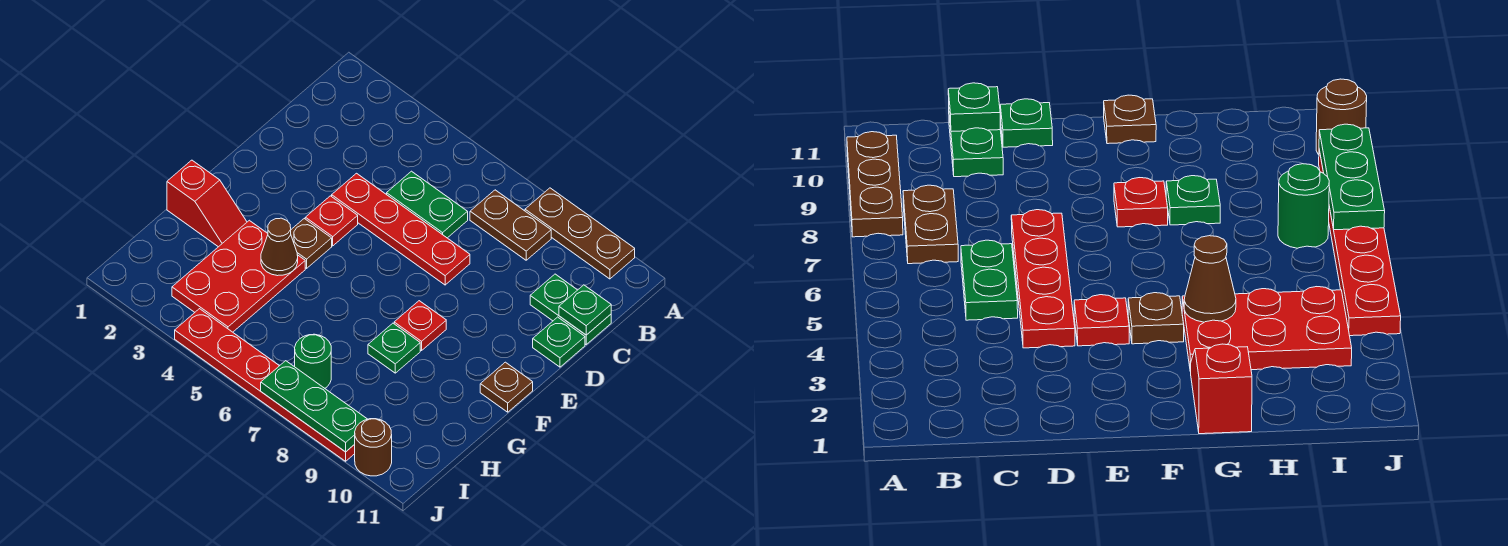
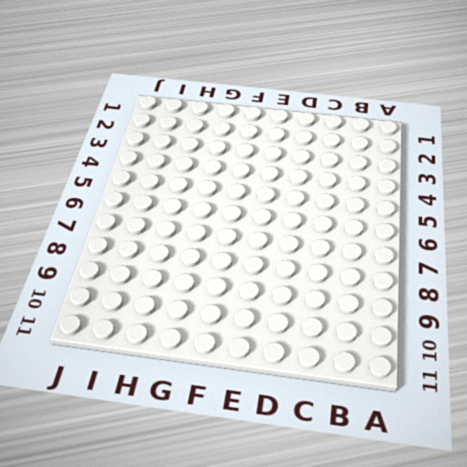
none -> brown 1x3 plate [525,188,635,279]
none -> brown 1x2 plate [470,190,551,260]
none -> green 1x2 plate [387,171,468,238]

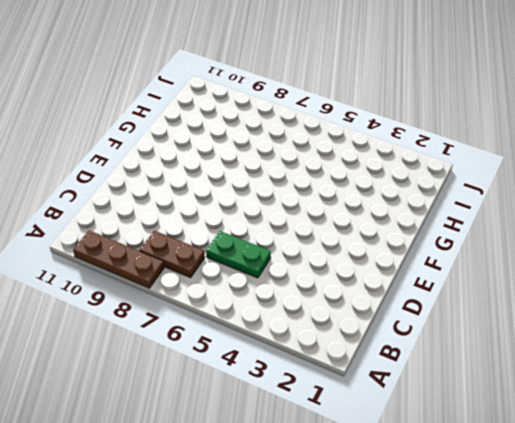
none -> green 1x2 plate [530,274,611,344]
none -> red 1x4 plate [332,173,470,285]
none -> green 1x1 plate [533,317,585,367]

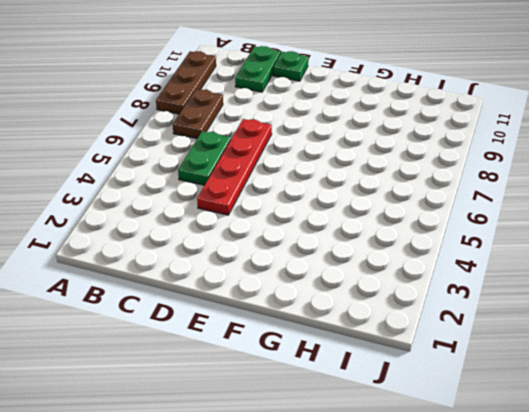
none -> red 1x1 plate [305,196,358,246]
none -> brown 1x1 plate [291,219,332,268]
none -> red 1x1 plate [394,301,446,351]

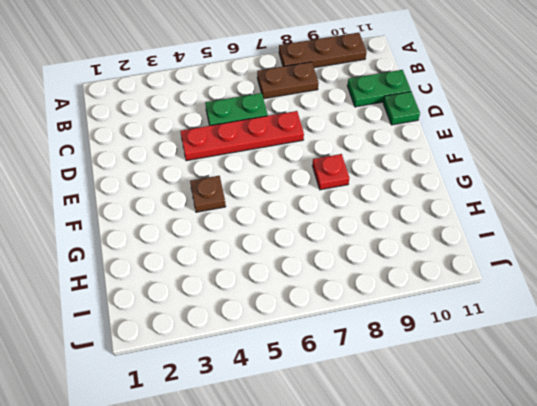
none -> red 1x1 plate [305,196,358,246]
none -> brown 1x1 plate [480,362,533,412]
none -> red 1x2 slope [167,160,247,247]

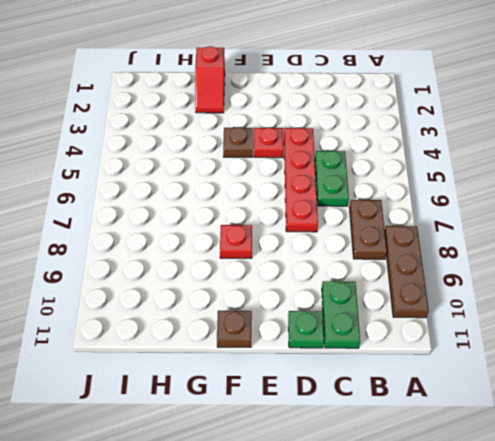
none -> red 2x3 plate [172,220,305,332]
none -> green 1x1 plate [368,323,420,373]
none -> green 1x1 round brick [295,334,331,388]

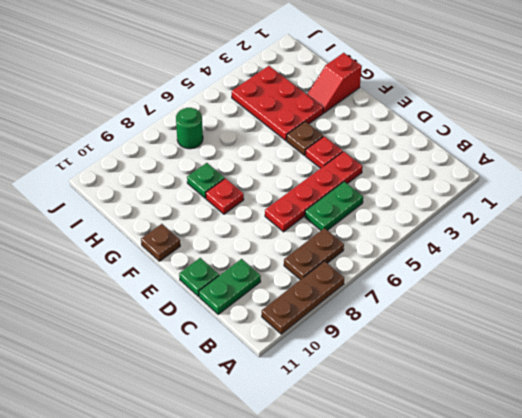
none -> red 1x6 plate [175,309,355,461]
none -> brown 1x1 round brick [354,419,392,476]
none -> green 1x1 plate [559,285,611,335]

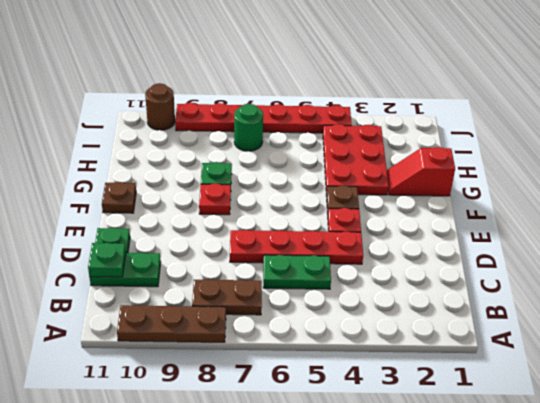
none -> brown 1x1 cone [261,218,298,276]
none -> green 1x3 plate [261,361,367,452]

